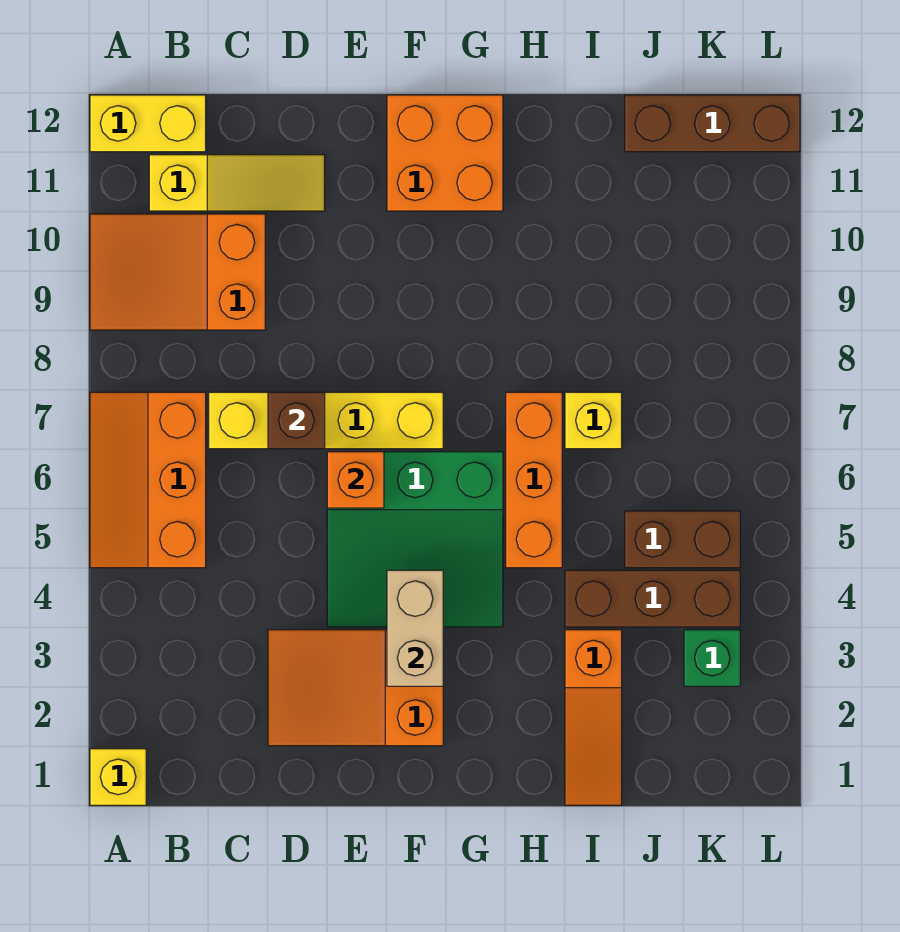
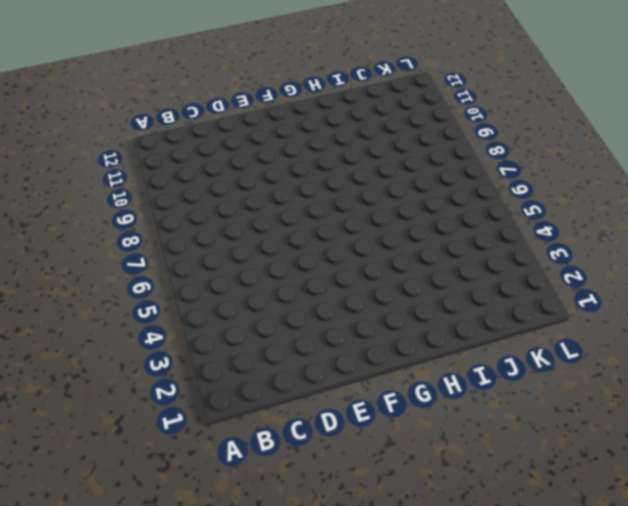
none -> yellow 1x1 brick [90,749,146,805]
none -> orange 2x3 slope [90,392,206,568]
none -> orange 2x3 slope [90,214,265,330]

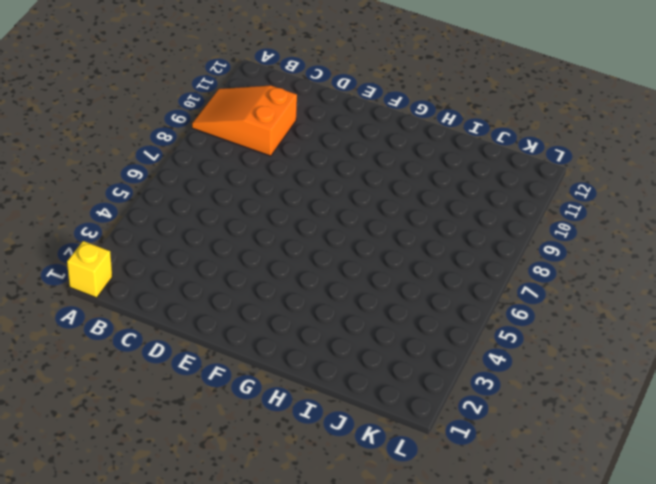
none -> orange 2x3 slope [90,392,206,568]
none -> yellow 1x2 brick [90,95,206,152]
none -> yellow 1x3 slope [149,155,325,211]

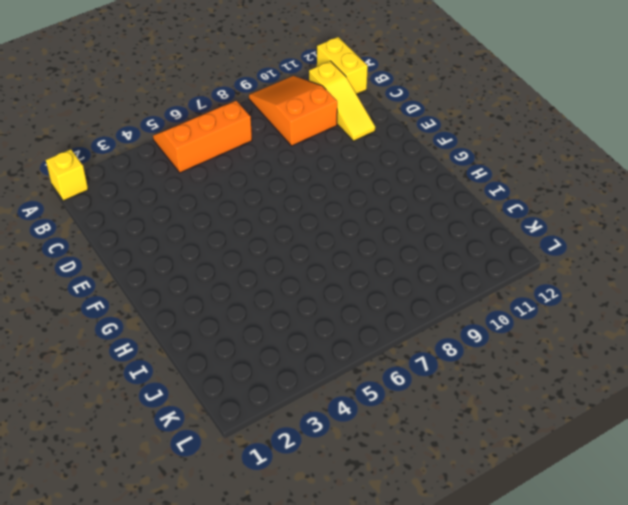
none -> yellow 1x4 brick [209,392,443,449]
none -> orange 2x3 slope [268,630,443,746]
none -> green 3x3 slope [327,452,503,627]

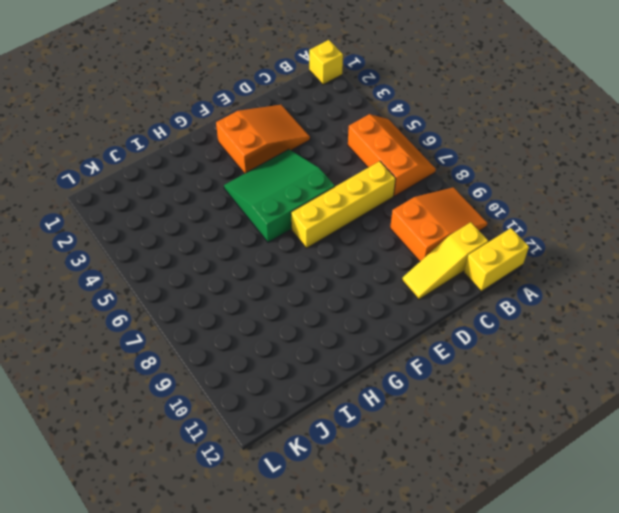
none -> orange 2x2 brick [387,95,503,211]
none -> orange 1x3 brick [506,392,562,568]
none -> orange 1x3 slope [565,630,622,805]

